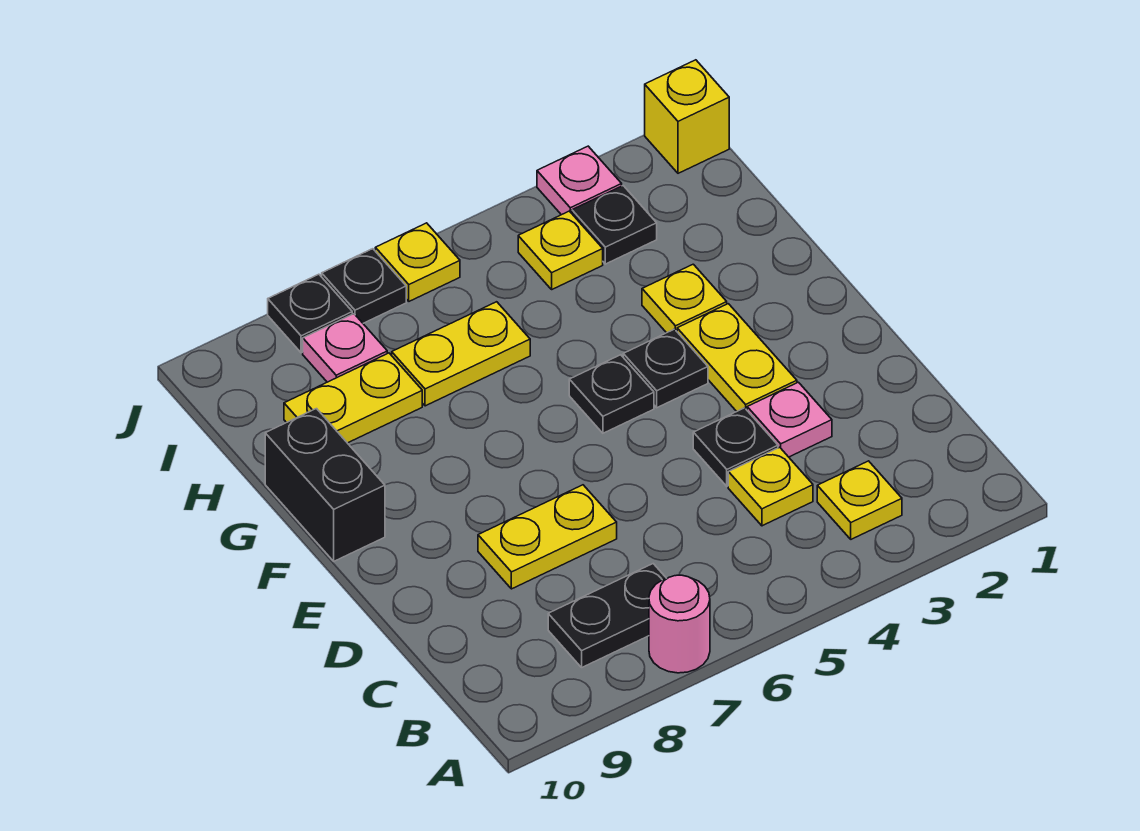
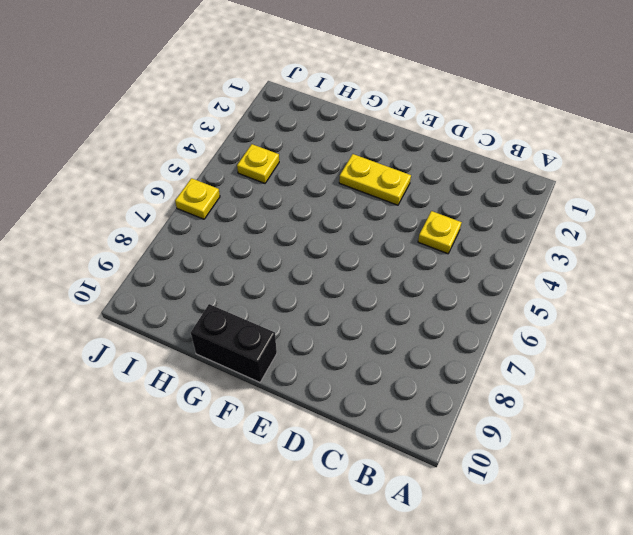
none -> pink 1x1 round brick [649,575,710,673]
none -> yellow 1x1 plate [817,461,902,539]
none -> black 1x2 plate [548,564,666,667]

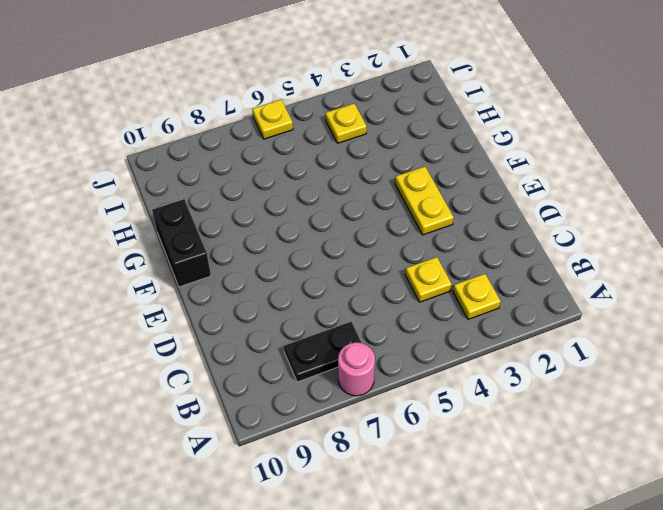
none -> pink 1x1 plate [747,382,832,457]
none -> black 1x1 plate [693,408,778,486]
none -> yellow 1x2 plate [478,485,617,589]

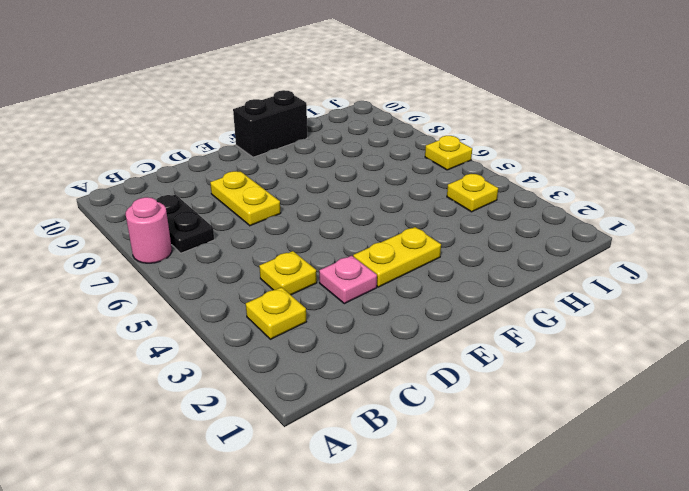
none -> black 1x1 plate [693,408,778,486]
none -> black 1x1 plate [623,329,708,408]
none -> black 1x1 plate [569,355,654,433]

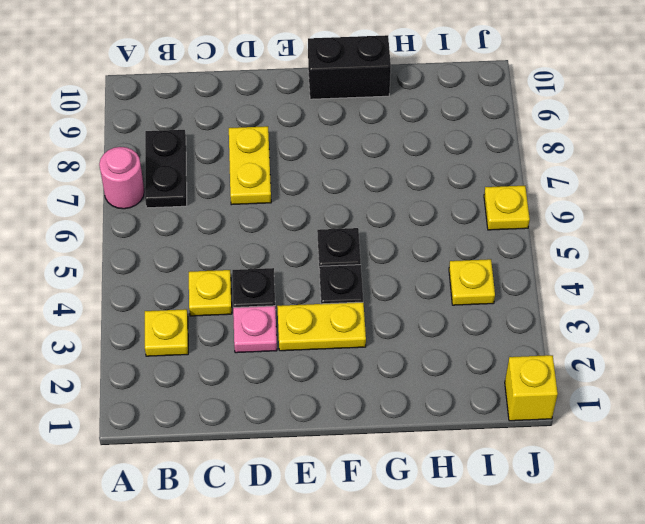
none -> yellow 1x1 plate [642,264,727,333]
none -> yellow 1x2 plate [392,302,530,406]
none -> yellow 1x2 plate [284,353,422,443]

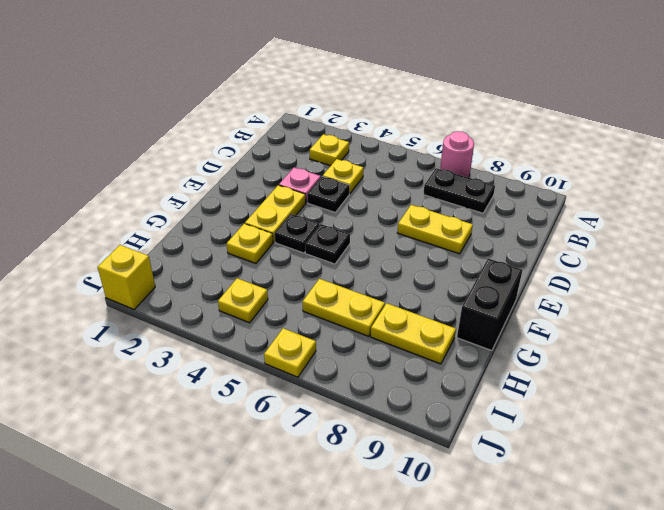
none -> black 1x1 plate [572,186,657,264]
none -> pink 1x1 plate [303,314,387,382]
none -> pink 1x1 plate [537,146,622,215]

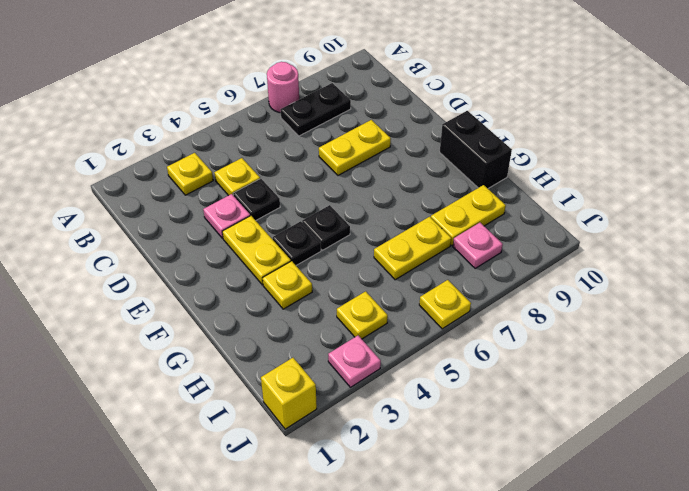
none -> black 1x1 plate [572,186,657,264]
none -> black 1x1 plate [322,249,406,323]
none -> black 1x1 plate [268,274,352,353]

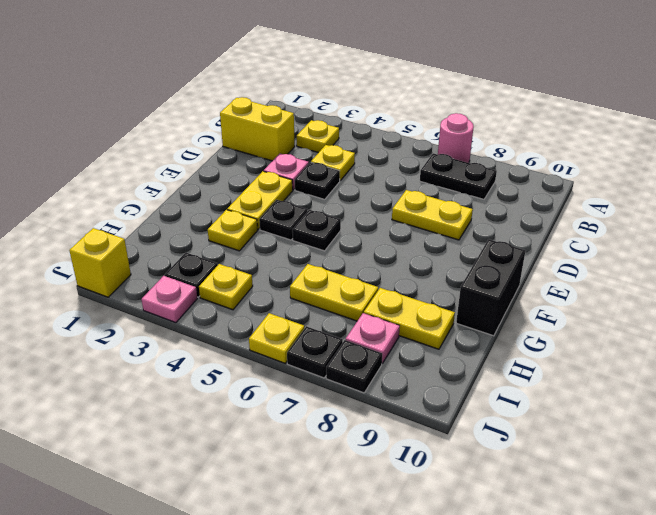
yellow 1x2 brick [220,97,295,161] -> none

